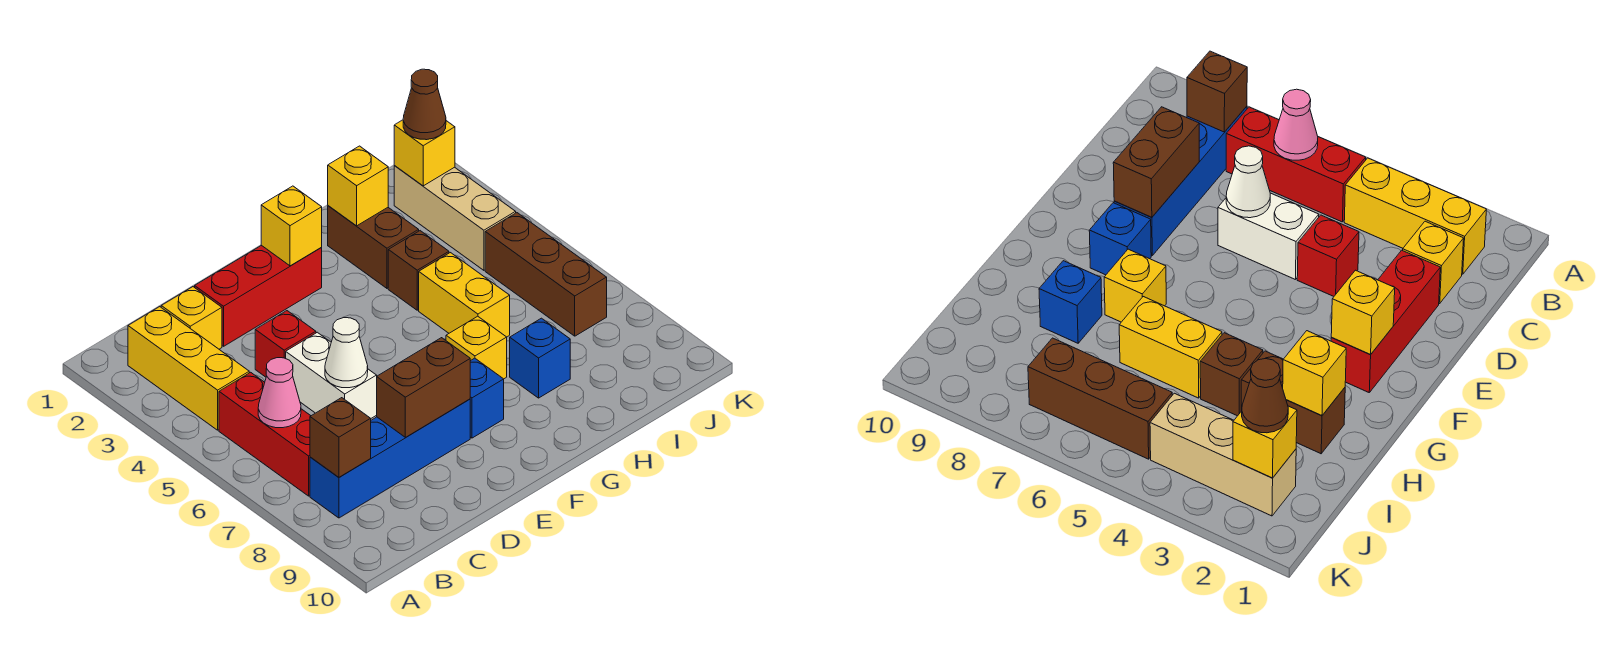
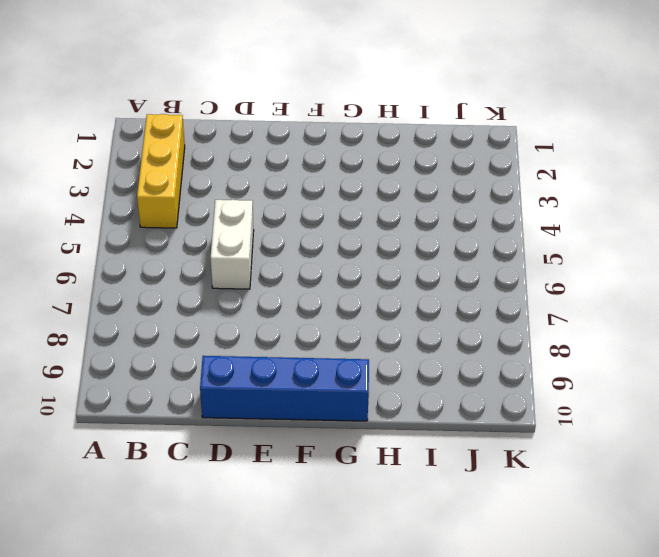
blue 1x4 brick [200,356,369,421] -> blue 1x4 brick moved to [310,399,470,518]
none -> red 1x3 brick [219,372,311,496]
none -> yellow 1x1 brick [161,287,222,349]
none -> red 1x3 brick [195,245,322,346]

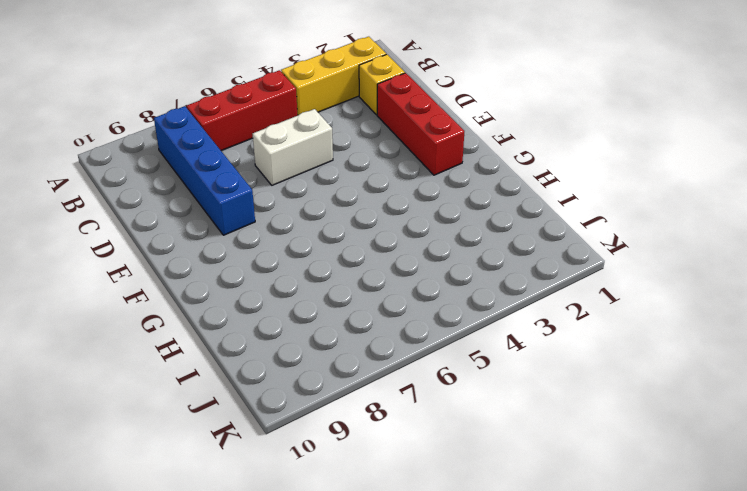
none -> red 1x1 brick [255,311,316,377]
none -> blue 1x1 brick [470,358,504,438]
none -> yellow 1x1 brick [446,316,507,379]

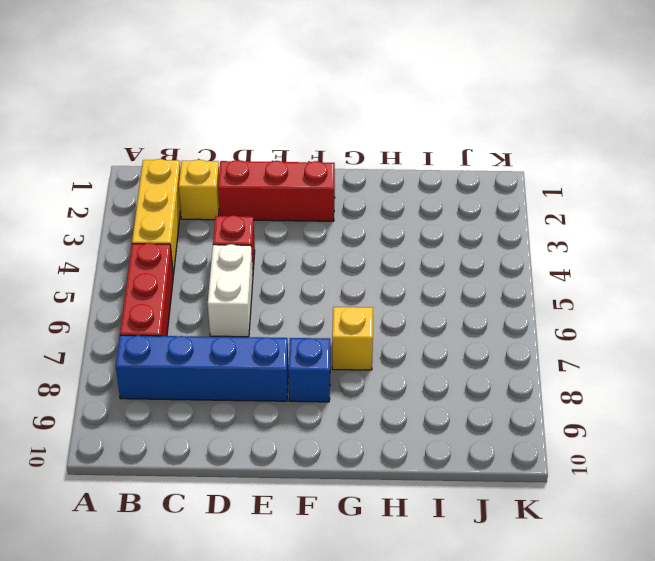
none -> brown 1x2 brick [328,206,419,288]
none -> brown 1x1 brick [388,231,449,310]
none -> yellow 1x2 brick [419,253,510,337]

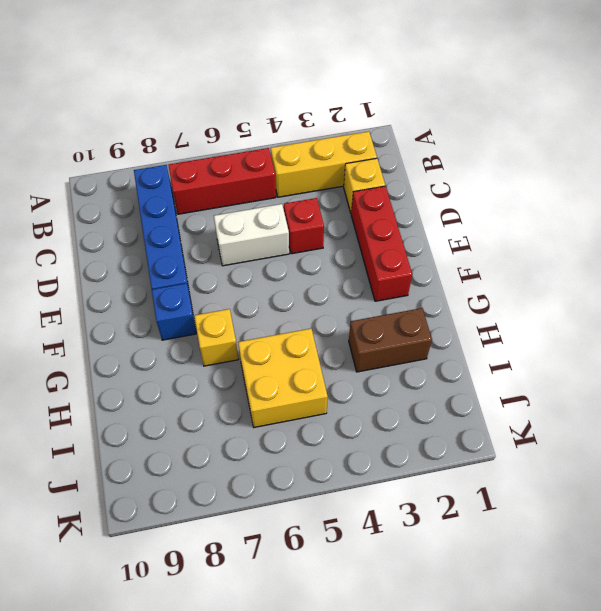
yellow 2x2 brick [238,329,328,427] -> yellow 1x2 brick [419,253,510,337]
none -> brown 1x1 brick [388,231,449,310]
none -> blue 1x1 brick [510,318,570,398]
none -> tan 1x3 brick [394,166,516,270]

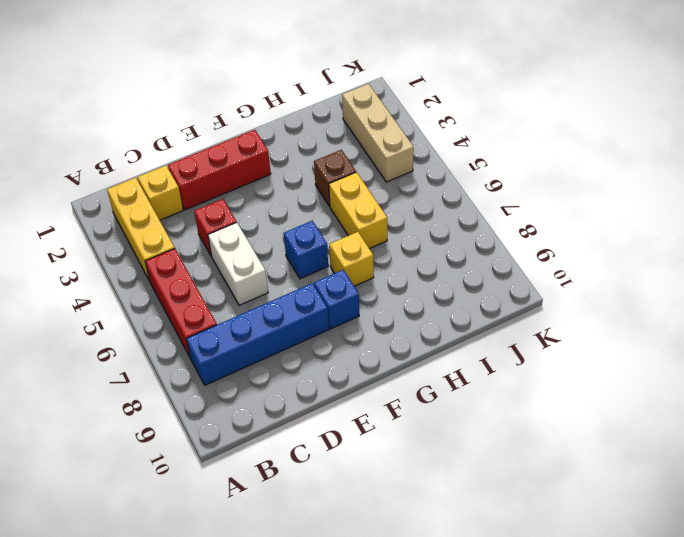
blue 1x1 brick [284,221,328,279] -> blue 1x1 brick moved to [510,318,570,398]
none -> brown 1x2 brick [328,206,419,288]
none -> brown 1x3 brick [485,213,607,336]
none -> pink 1x1 cone [258,358,301,428]

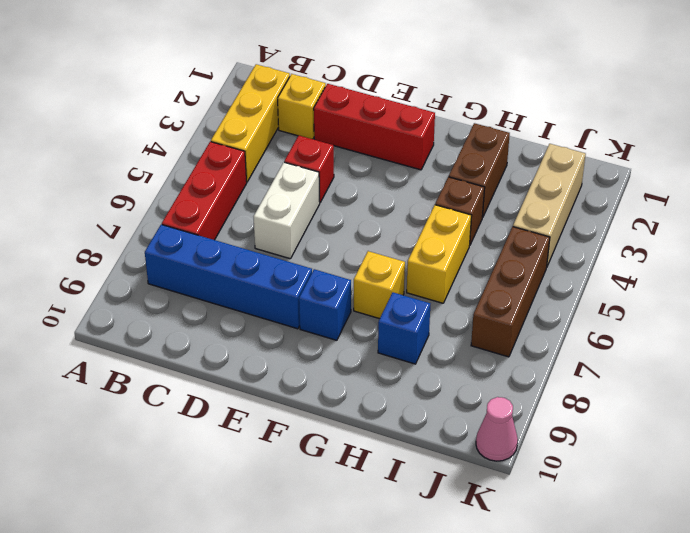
pink 1x1 cone [476,397,518,461] -> pink 1x1 cone moved to [258,358,301,428]
none -> brown 1x1 brick [310,398,371,477]
none -> white 1x1 cone [325,318,368,388]
none -> brown 1x2 brick [377,338,470,437]

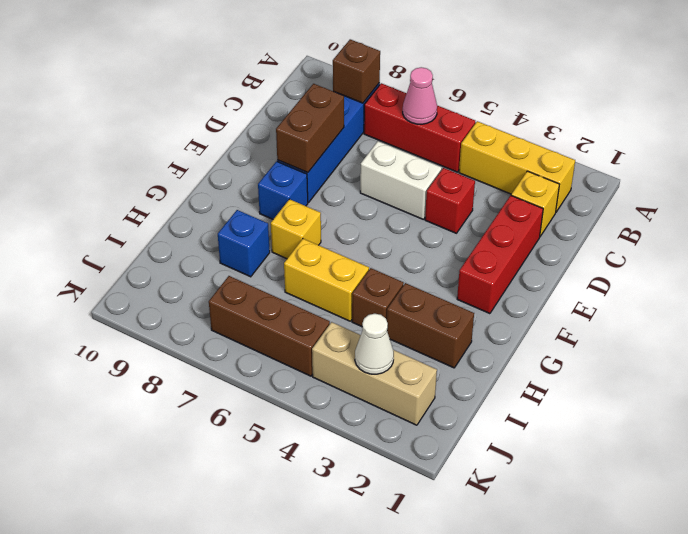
white 1x1 cone [355,314,394,374] -> white 1x1 cone moved to [325,318,368,388]
none -> yellow 1x1 brick [261,186,322,266]
none -> yellow 1x1 brick [328,146,388,226]
none -> yellow 1x1 brick [394,120,455,186]

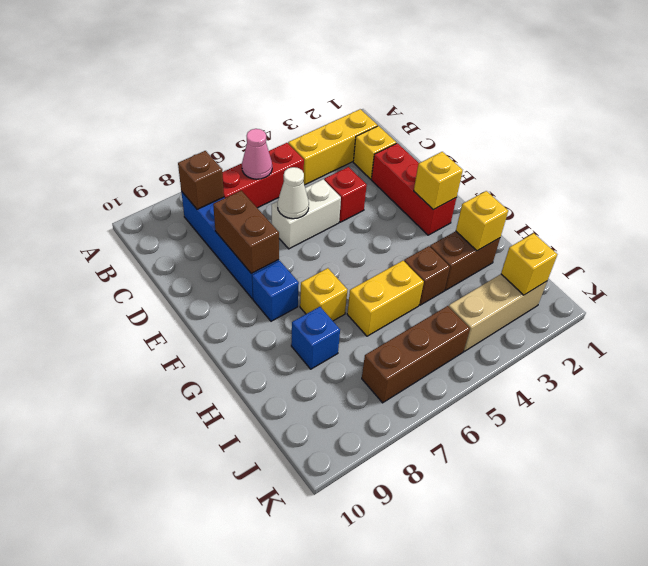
none -> brown 1x1 cone [403,69,446,140]

